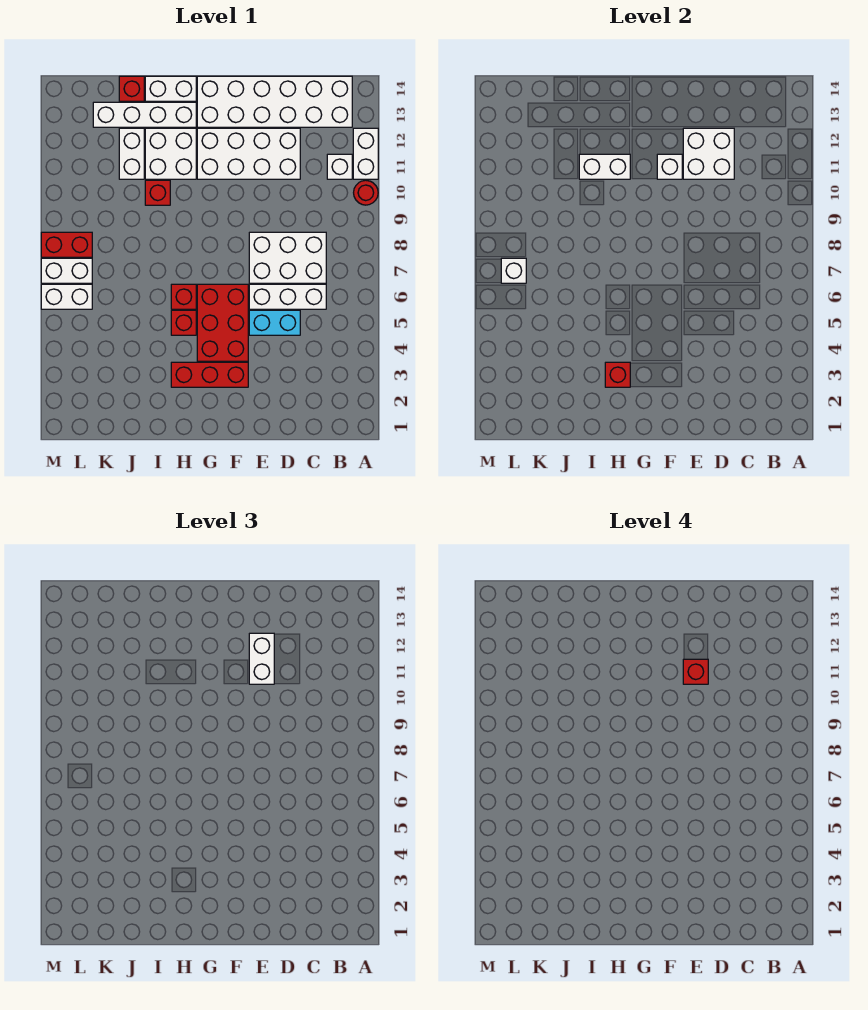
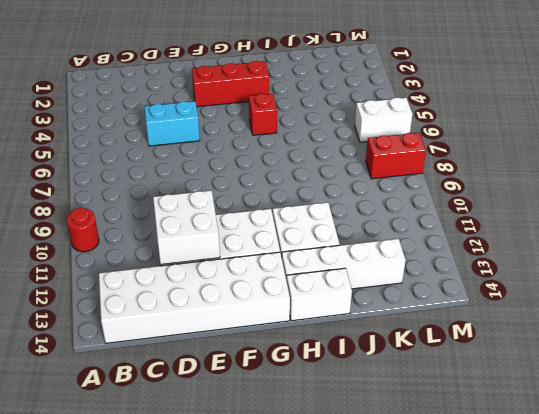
none -> white 1x2 brick [353,128,378,179]
none -> white 1x1 brick [327,154,352,179]
none -> white 1x3 brick [249,284,326,309]

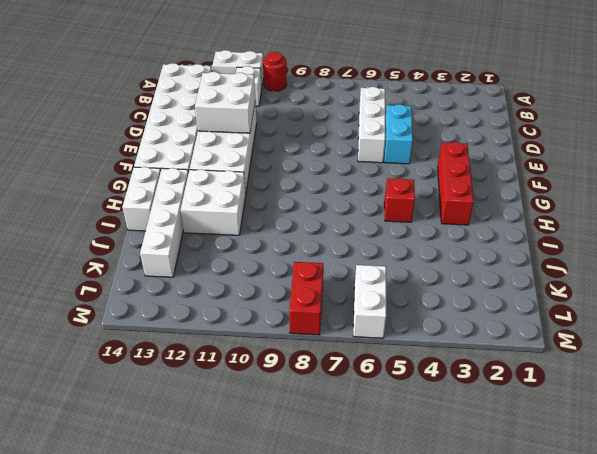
none -> white 2x3 brick [249,232,326,283]
none -> red 2x3 brick [197,284,248,361]
none -> red 1x1 brick [171,284,196,309]

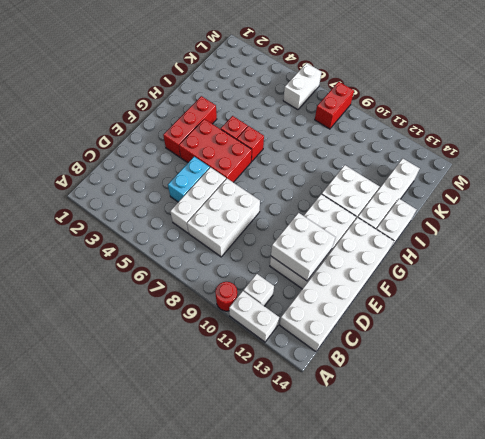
none -> red 1x1 brick [145,180,170,205]
none -> white 1x2 brick [119,128,144,179]
none -> red 1x1 brick [119,76,144,101]

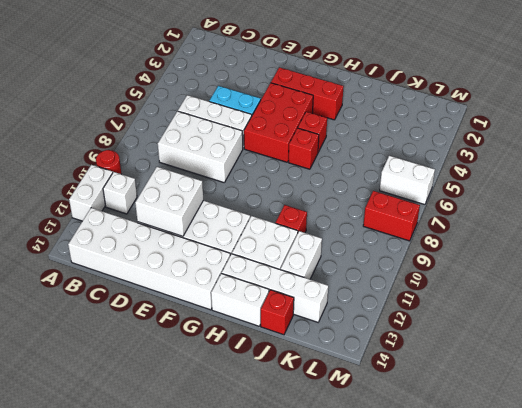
none -> white 1x2 brick [41,258,92,283]
none -> white 1x1 brick [657,154,682,179]
none -> red 1x1 brick [605,362,630,387]

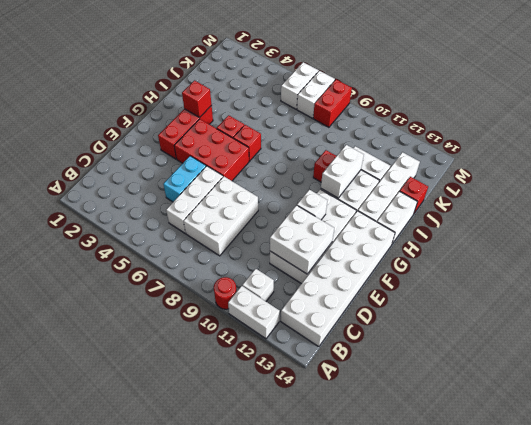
none -> white 1x1 brick [501,258,526,283]
none -> white 1x2 brick [249,633,274,684]
none -> red 1x1 brick [683,659,708,684]

